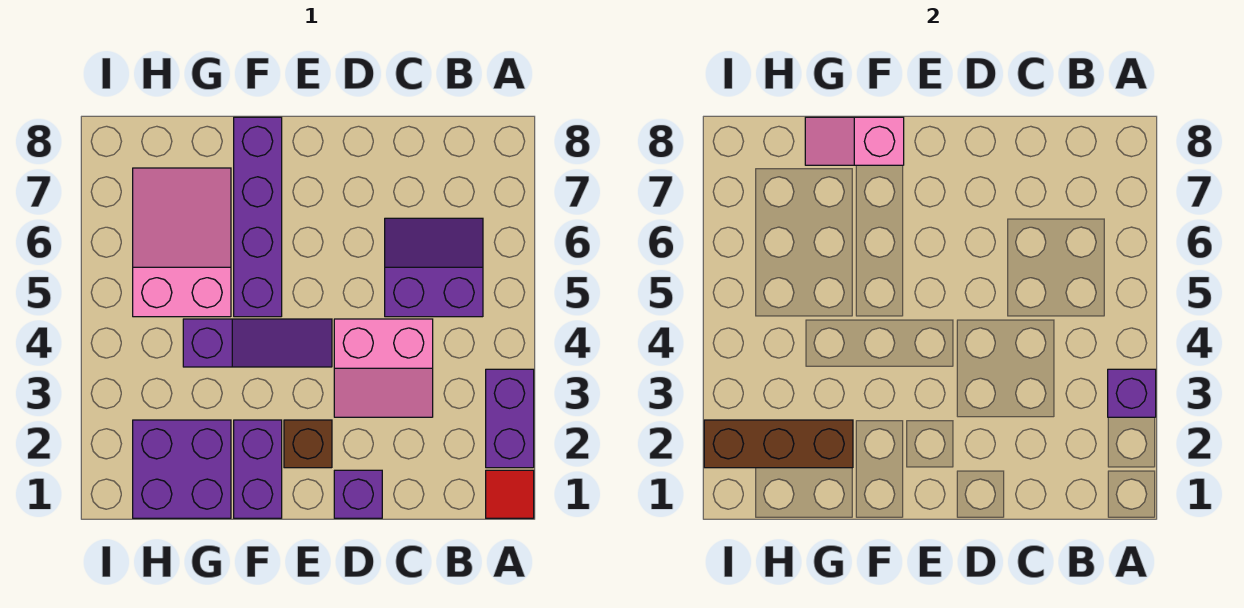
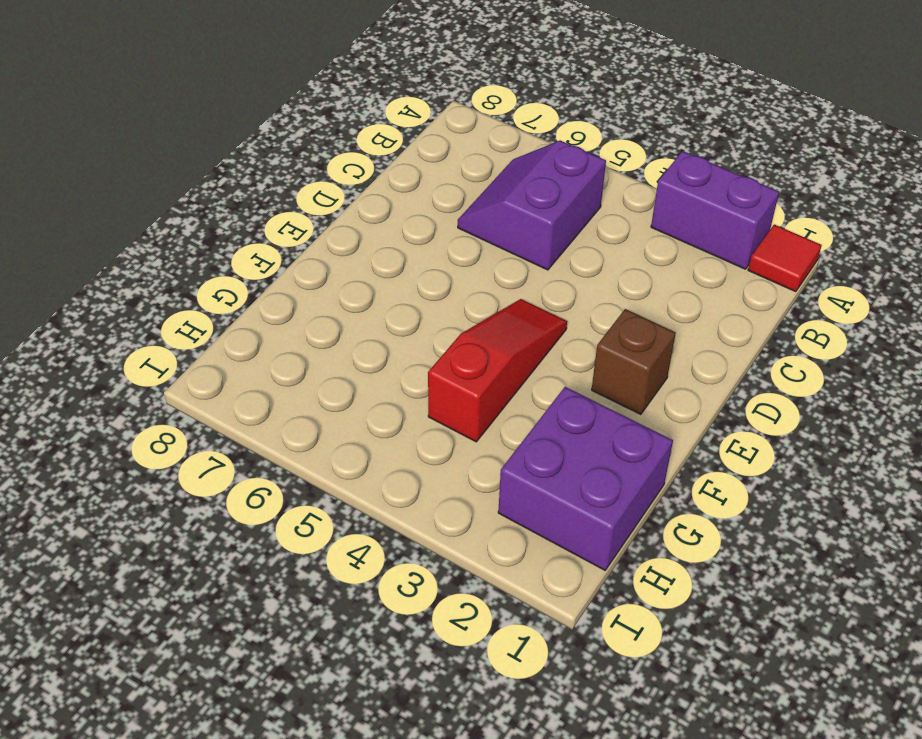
red 1x3 slope [428,299,567,442] -> purple 1x3 slope [183,319,332,367]
none -> pink 2x2 slope [334,319,433,417]
none -> purple 1x1 brick [334,470,382,518]
none -> purple 1x2 brick [234,420,282,518]

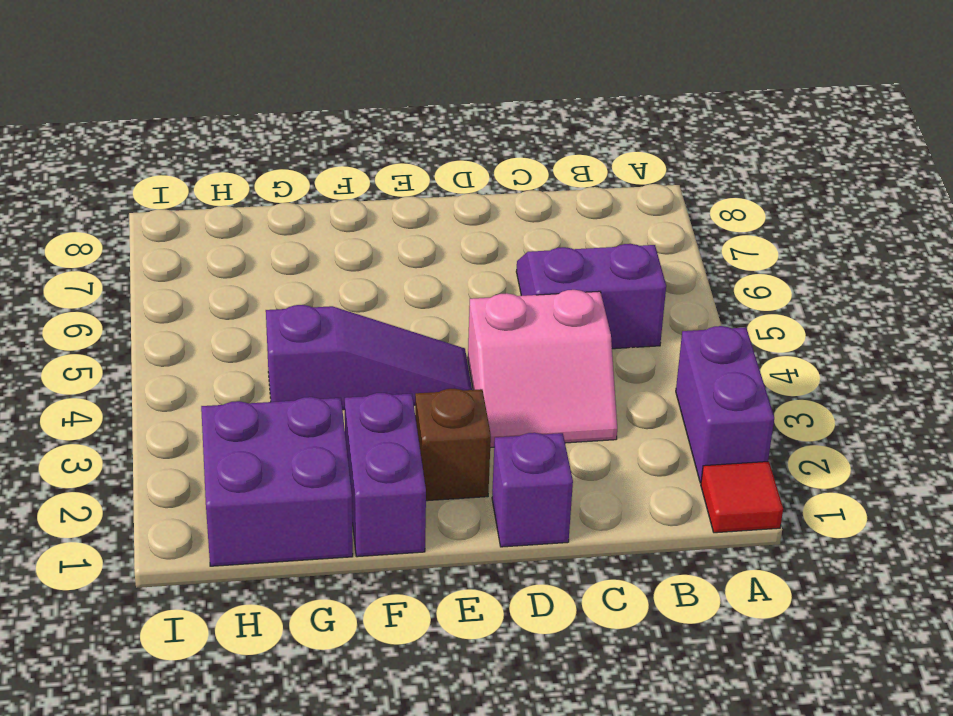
none -> purple 1x4 brick [234,117,282,317]
none -> pink 2x3 slope [133,168,231,317]
none -> purple 1x1 brick [1108,369,1156,417]

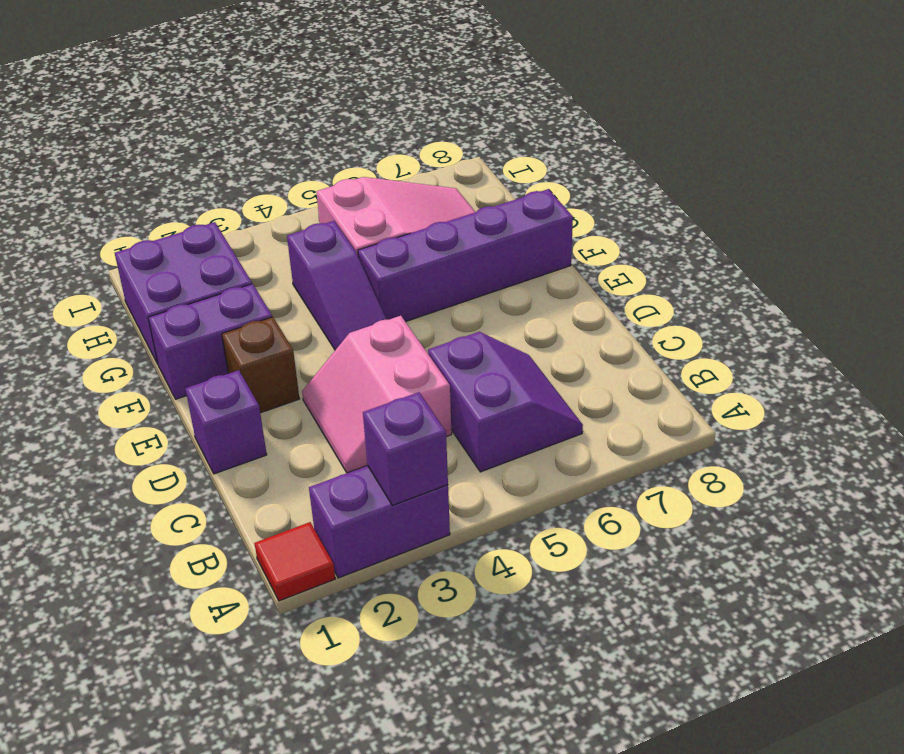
none -> pink 1x2 slope [805,117,904,165]
none -> brown 1x3 brick [704,420,853,468]

